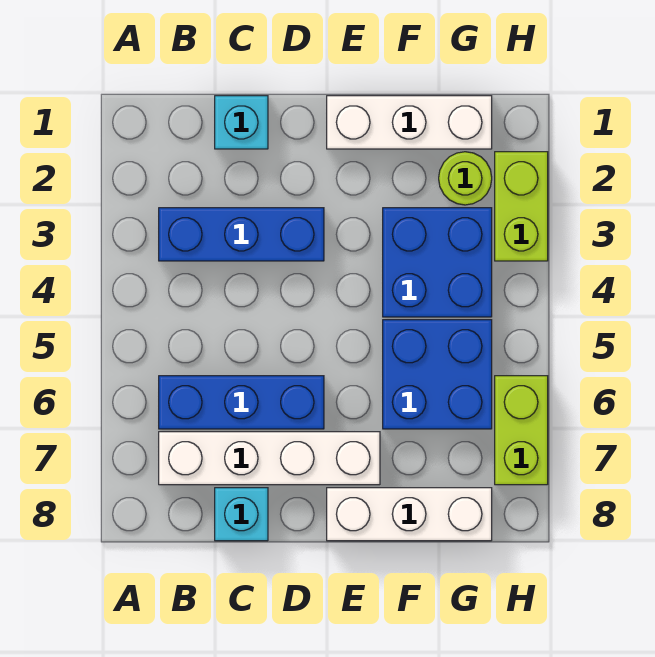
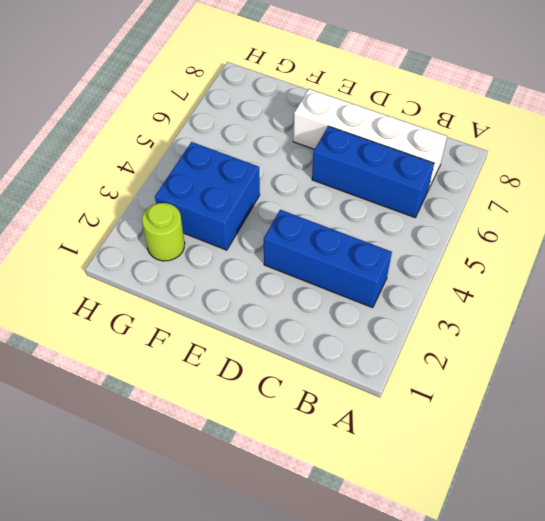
none -> cyan 1x1 brick [215,96,268,149]
none -> cyan 1x1 brick [215,488,268,541]
none -> white 1x3 brick [327,96,492,149]

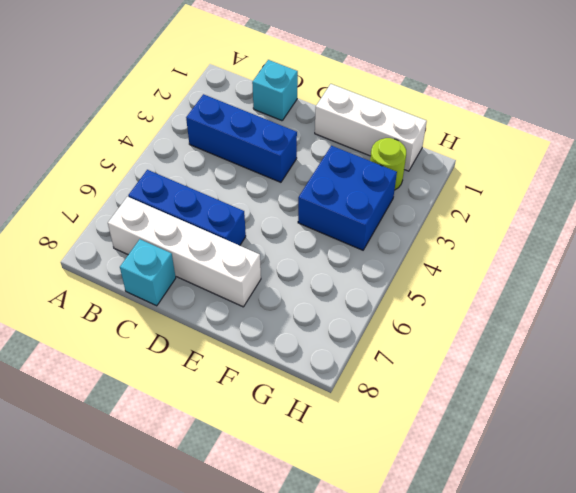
none -> white 1x3 brick [327,488,492,541]
none -> blue 2x2 brick [383,320,492,429]
none -> lime 1x2 brick [495,152,548,261]

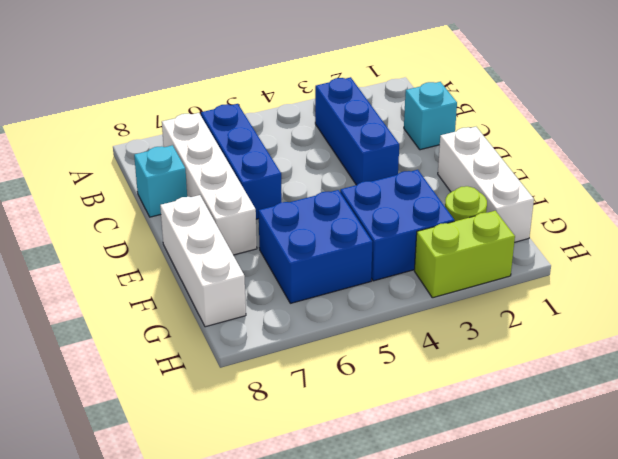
none -> lime 1x2 brick [495,376,548,485]

